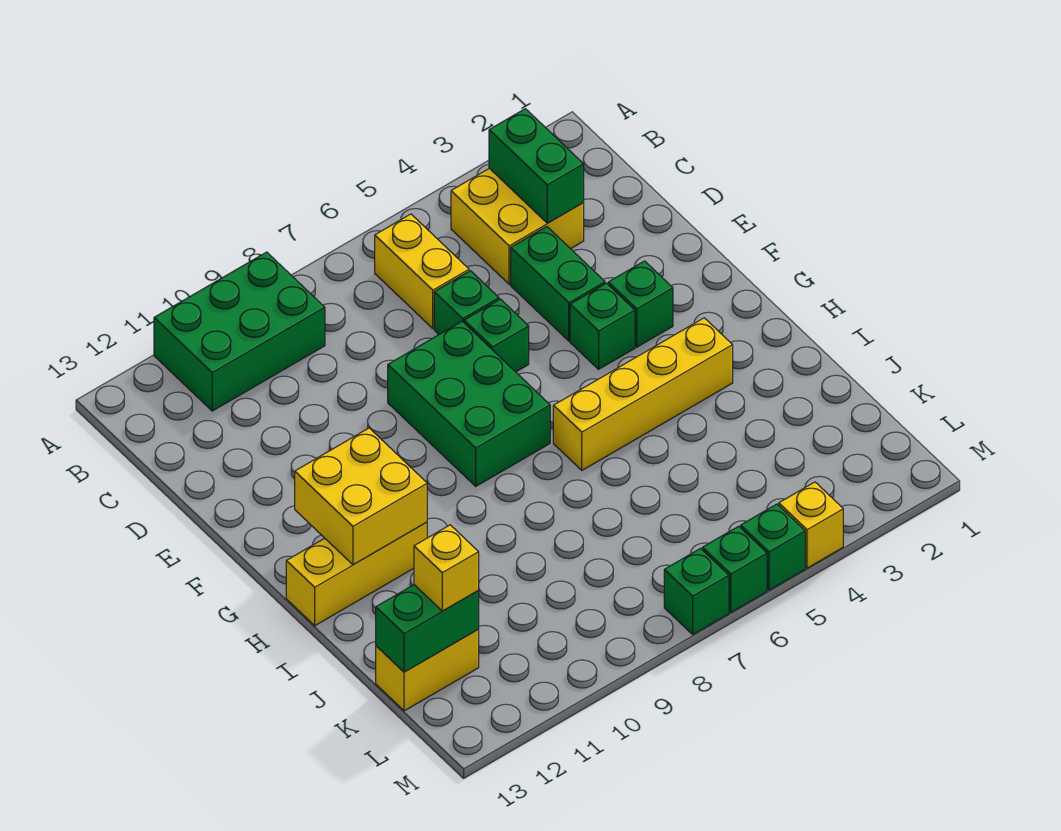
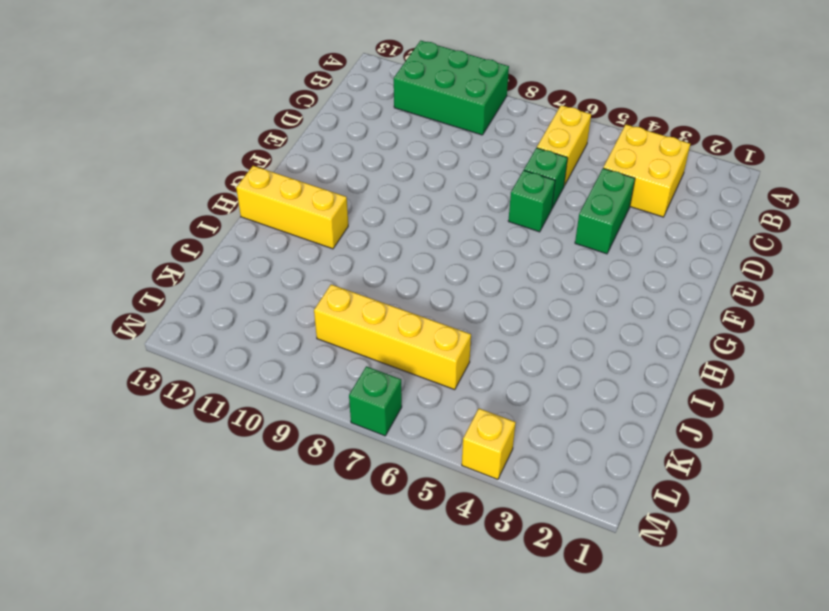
yellow 1x4 brick [314,284,471,390] -> yellow 1x4 brick moved to [553,318,733,470]
none -> green 2x3 brick [388,321,550,486]
none -> green 1x1 brick [608,261,673,347]
none -> green 1x1 brick [570,283,635,369]

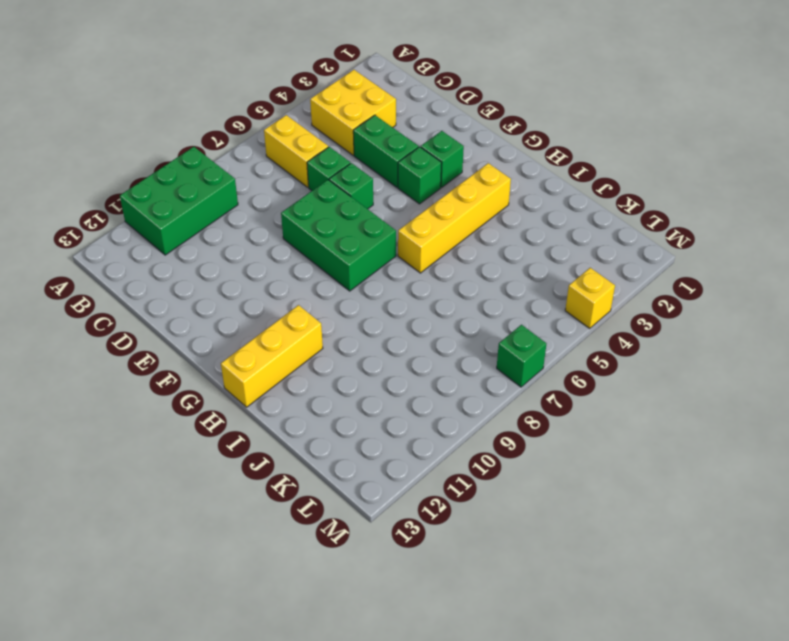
none -> yellow 1x2 brick [376,630,479,711]
none -> green 1x1 brick [741,504,805,590]
none -> green 1x1 brick [702,526,767,612]

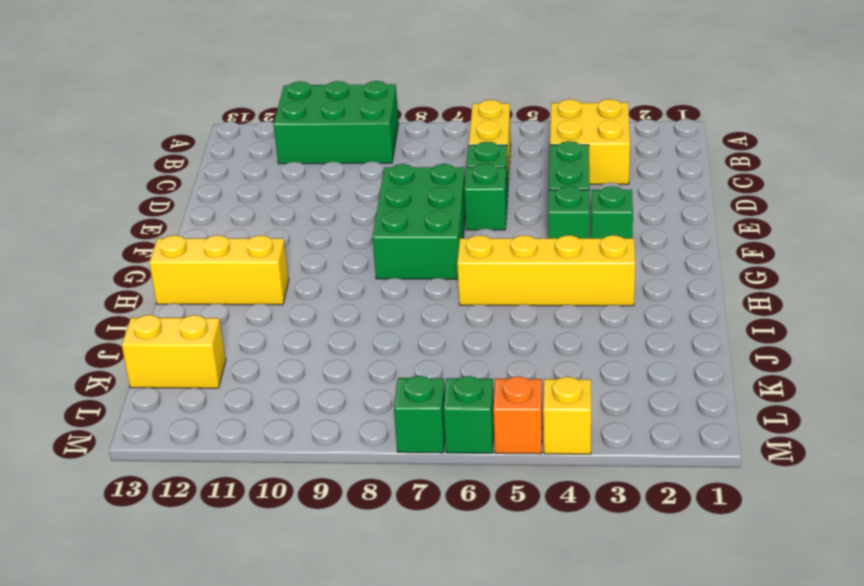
orange 1x1 brick [493,376,542,454] -> green 1x1 brick [741,504,805,590]
none -> green 1x2 brick [489,109,584,223]
none -> yellow 2x2 brick [295,428,427,565]
none -> green 1x2 brick [376,585,479,672]

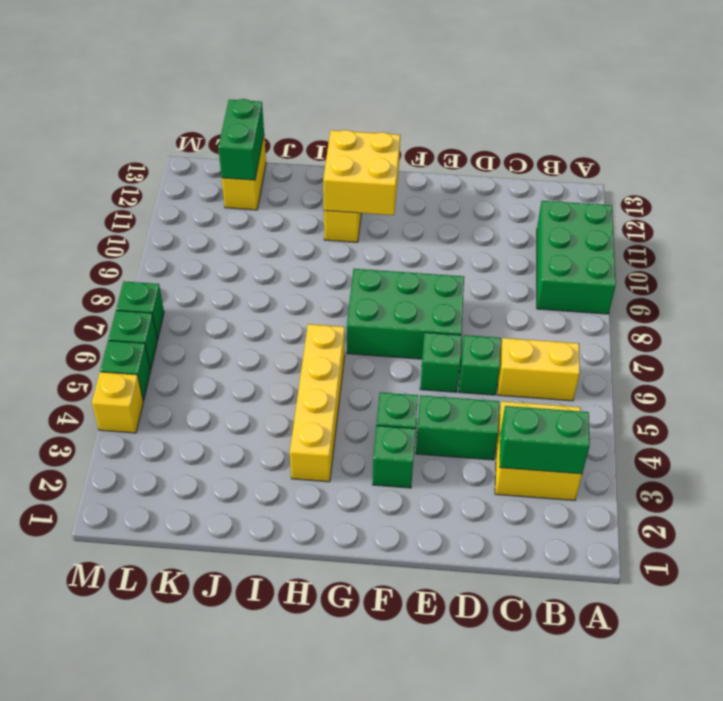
none -> yellow 1x1 brick [414,525,479,611]

